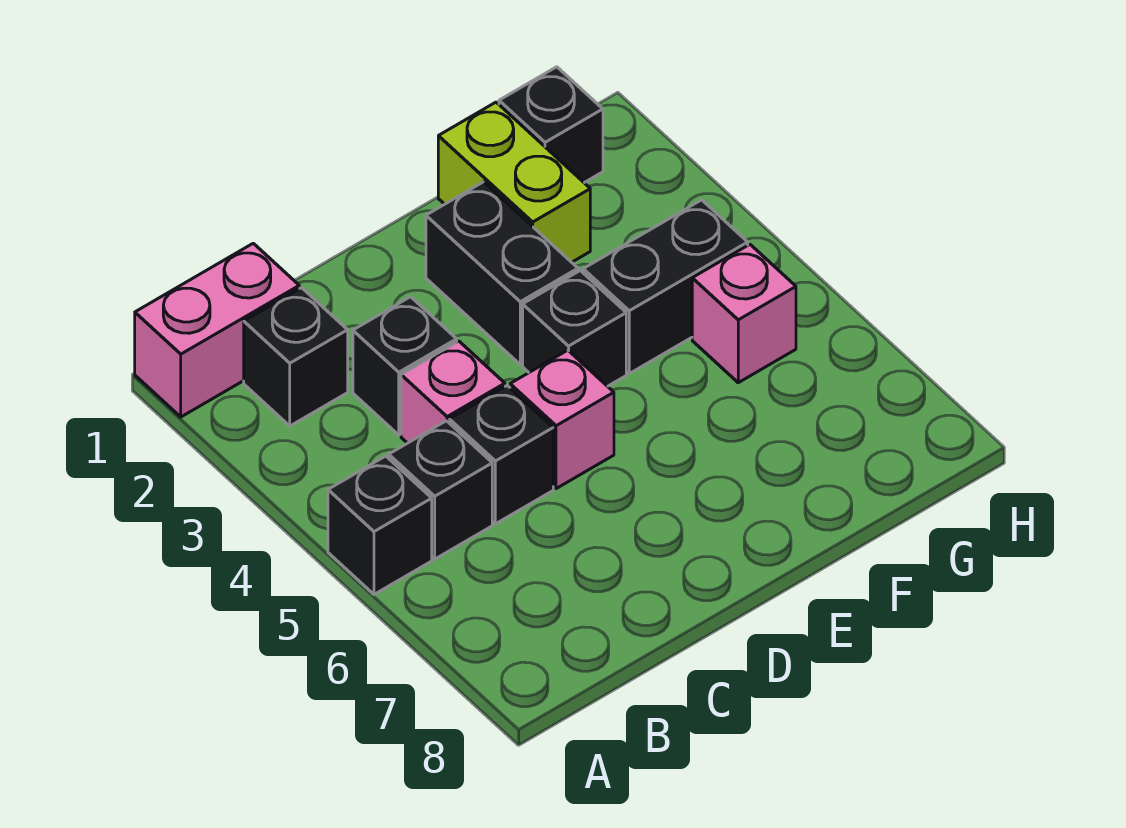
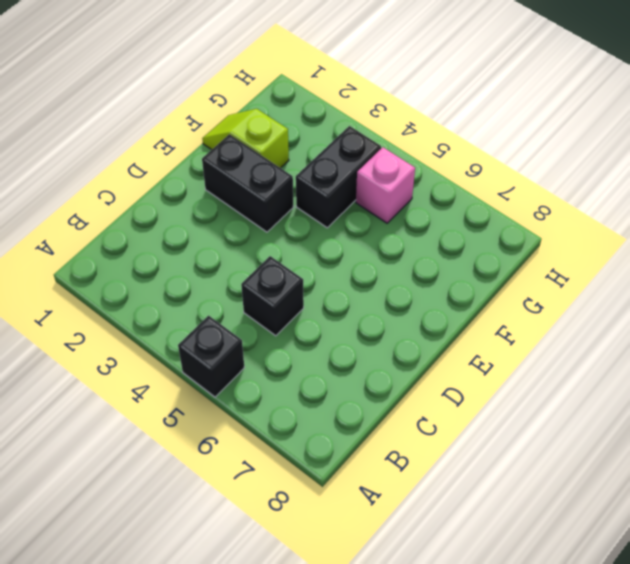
lime 1x2 slope [202,109,289,168] -> lime 1x2 brick [438,102,590,262]
none -> pink 1x2 brick [135,243,299,417]
none -> black 1x1 brick [244,288,348,426]
none -> black 1x1 brick [389,421,492,559]

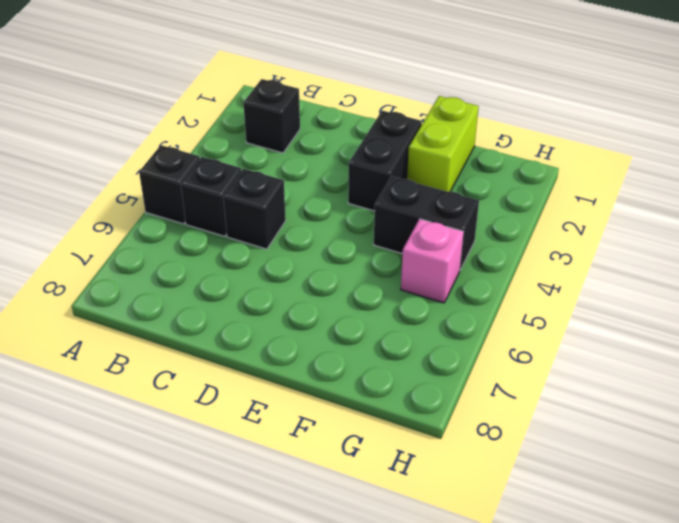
none -> pink 1x2 brick [135,243,299,417]
none -> black 1x1 brick [353,297,457,435]
none -> pink 1x1 brick [401,341,505,443]

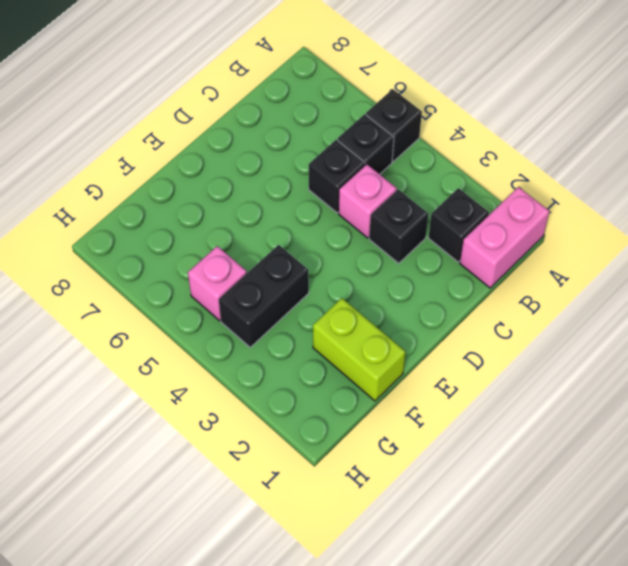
none -> pink 1x1 brick [510,350,614,489]
none -> black 1x2 brick [426,182,578,364]
none -> black 1x1 brick [523,271,626,386]

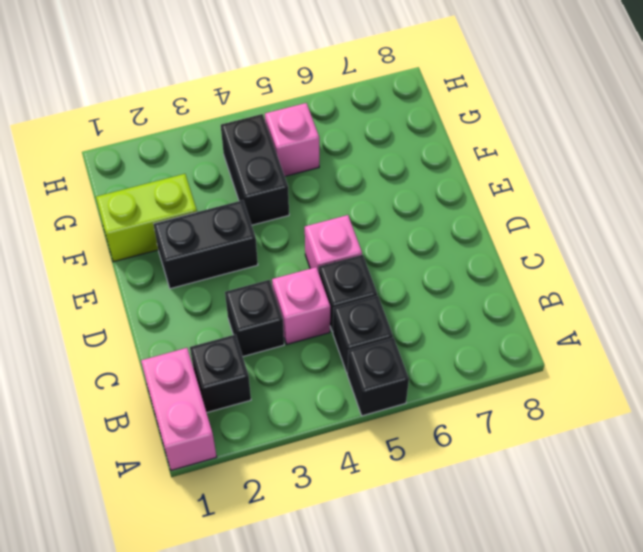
none -> black 1x1 brick [523,271,626,386]
none -> black 1x1 brick [499,67,603,183]

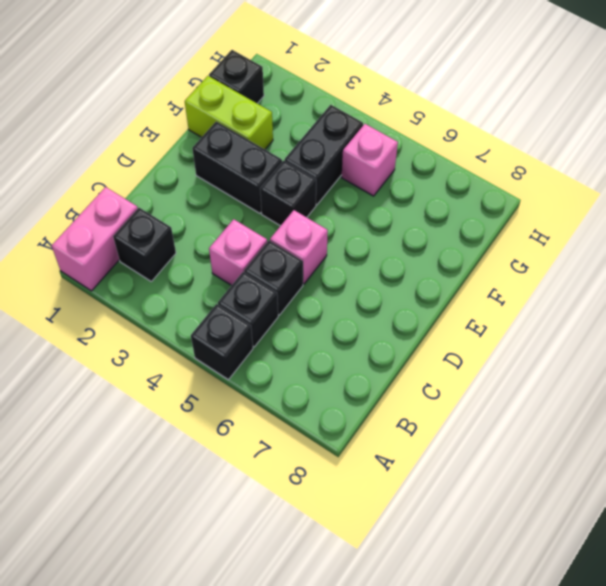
none -> black 1x1 brick [353,297,457,435]

